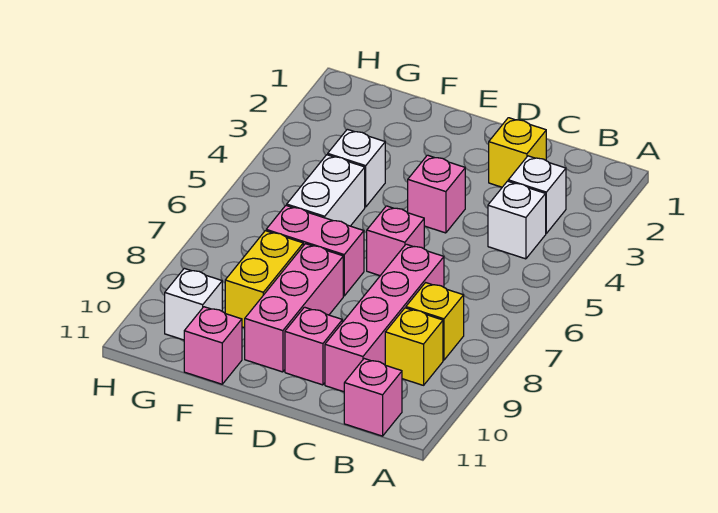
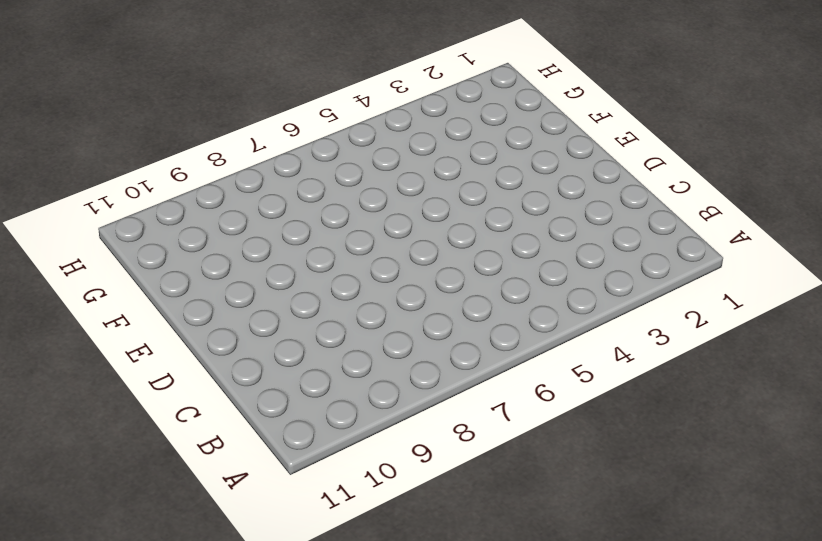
none -> white 1x1 brick [508,156,566,233]
none -> white 1x1 brick [488,181,546,259]
none -> yellow 1x1 brick [406,283,464,360]

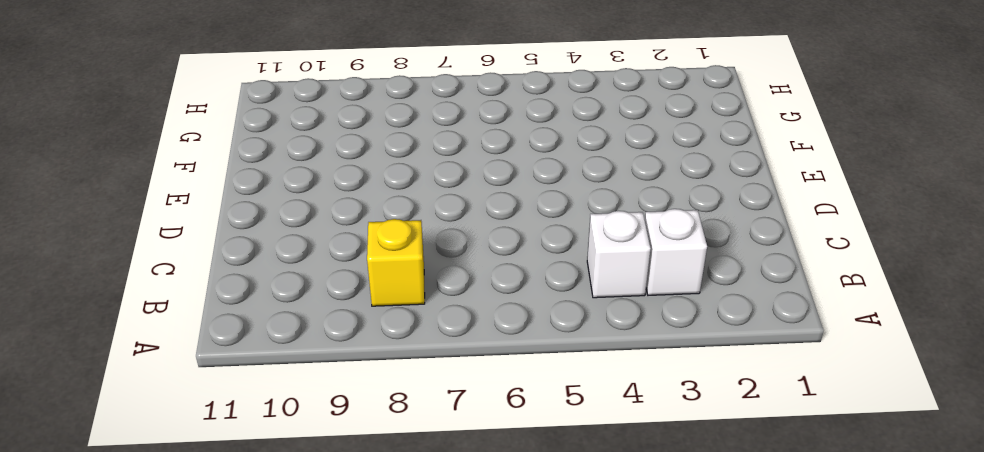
none -> yellow 1x1 brick [385,308,443,385]
none -> pink 1x1 brick [344,359,402,436]
none -> yellow 1x1 brick [489,118,546,187]

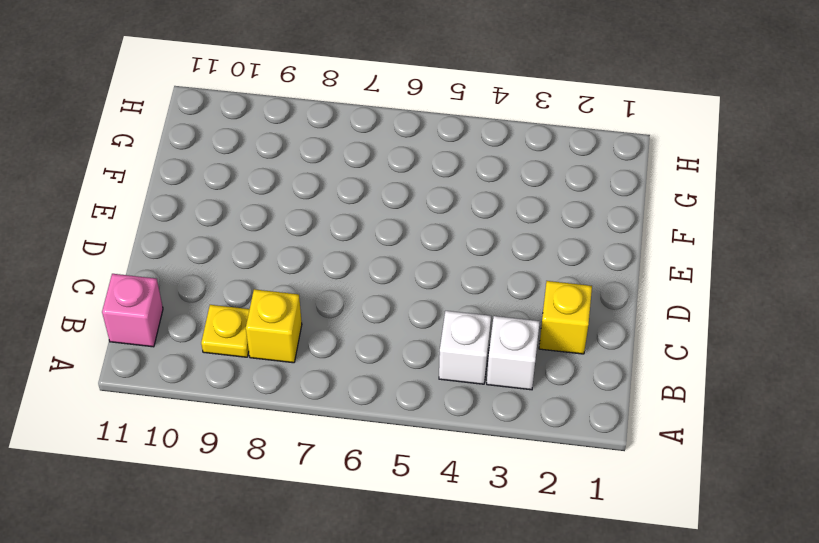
yellow 1x1 plate [201,305,250,357] -> yellow 1x1 brick [385,308,443,385]
none -> pink 1x4 brick [325,244,444,392]
none -> pink 1x1 brick [408,155,465,233]
none -> pink 1x1 brick [367,206,424,276]

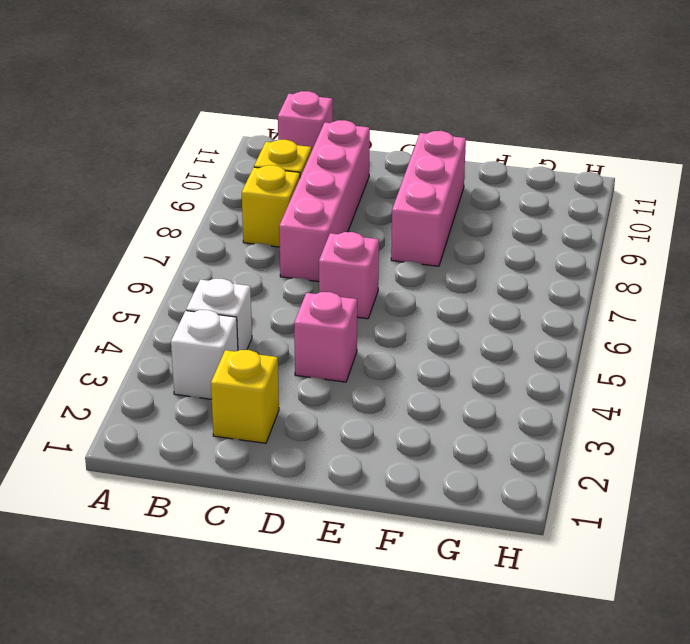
none -> pink 1x1 brick [285,307,342,385]
none -> pink 1x2 brick [266,205,364,296]
none -> white 1x1 brick [328,129,385,207]

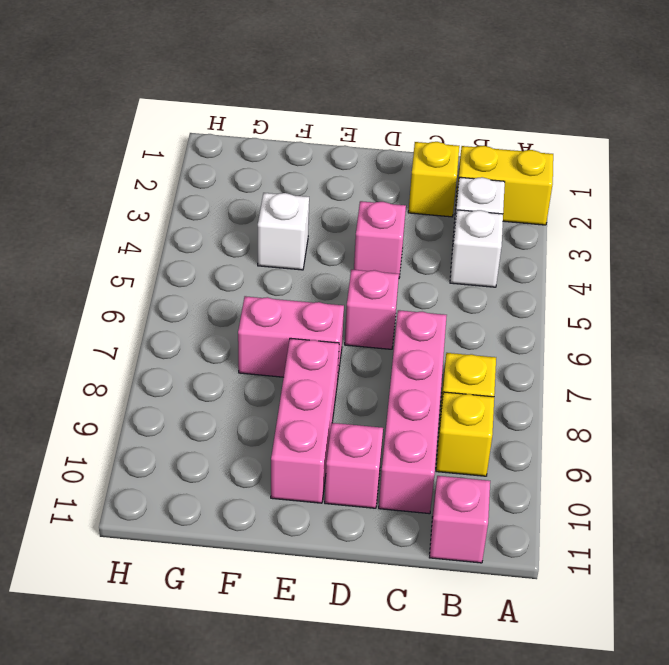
yellow 1x2 brick [455,146,553,225] -> yellow 1x2 brick turned to [225,231,303,328]
none -> white 1x2 brick [287,155,365,226]
none -> pink 1x1 brick [184,307,242,384]
none -> white 1x1 brick [165,268,222,340]

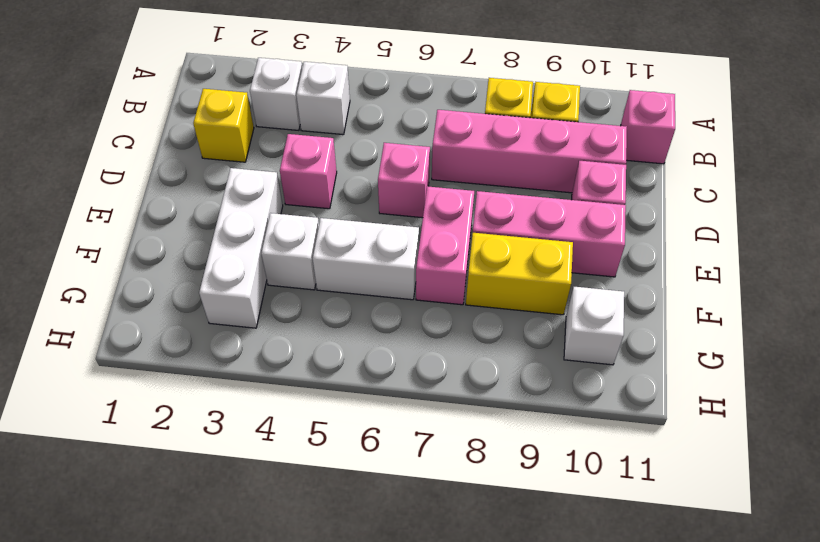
white 1x3 brick [199,168,283,328] -> none
none -> pink 1x1 brick [184,307,242,384]

